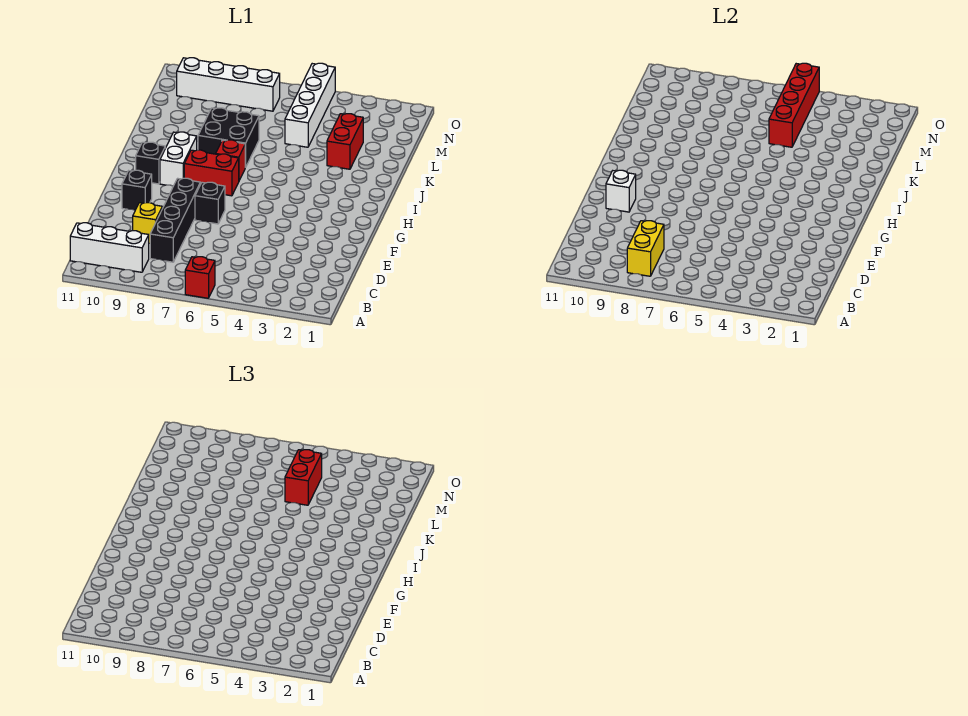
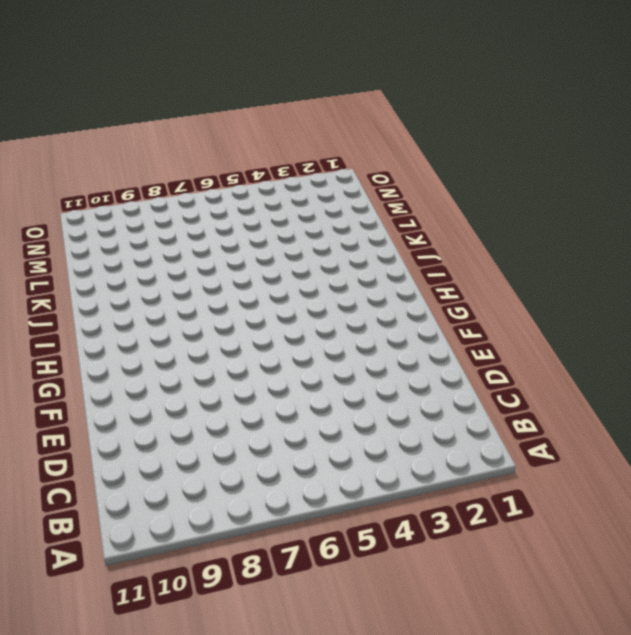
none -> red 1x1 brick [185,257,215,298]
none -> white 1x3 brick [70,223,149,272]
none -> black 1x4 brick [150,178,200,262]

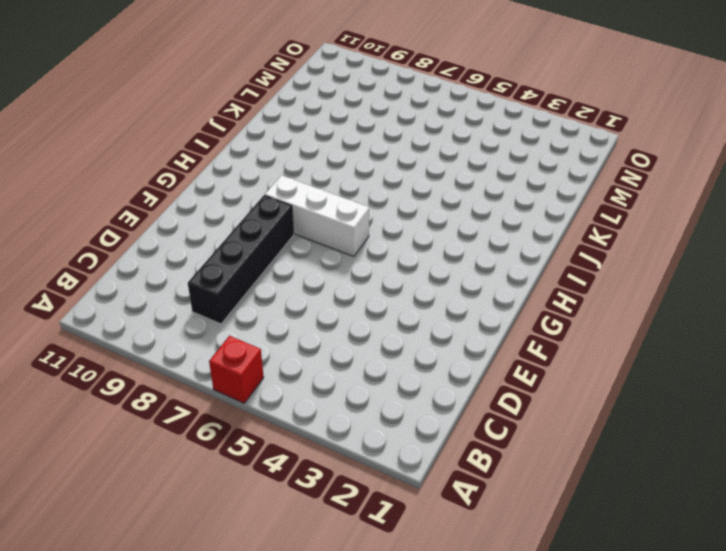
white 1x3 brick [265,175,369,257] -> white 1x3 brick moved to [70,223,149,272]
none -> yellow 1x1 brick [133,203,162,243]
none -> black 1x1 brick [195,182,225,224]
none -> black 1x1 brick [122,170,152,210]

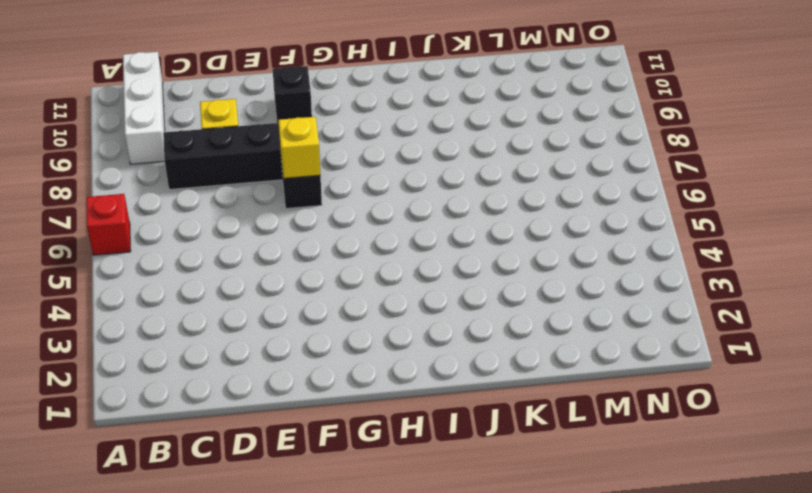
yellow 1x1 brick [278,117,320,178] -> none
none -> red 1x2 brick [184,150,239,196]
none -> white 1x2 brick [160,132,197,186]
none -> black 1x1 brick [136,142,165,184]

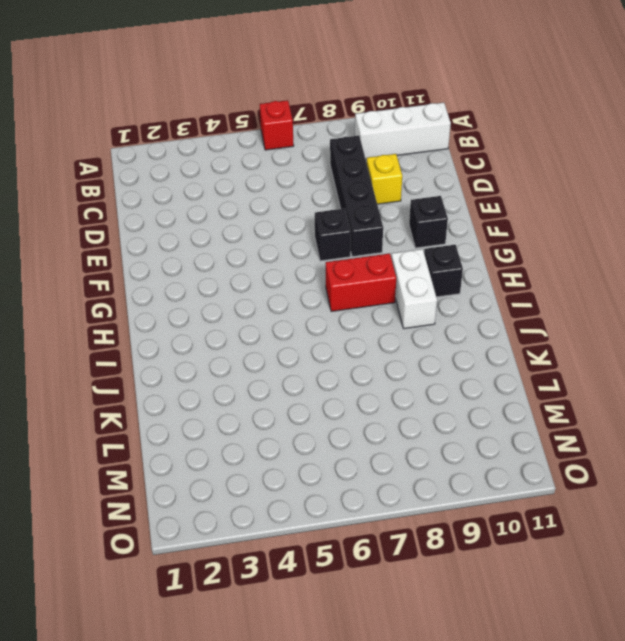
none -> red 1x1 brick [216,140,245,180]
none -> black 2x2 brick [198,108,259,167]
none -> red 1x2 brick [327,114,363,169]

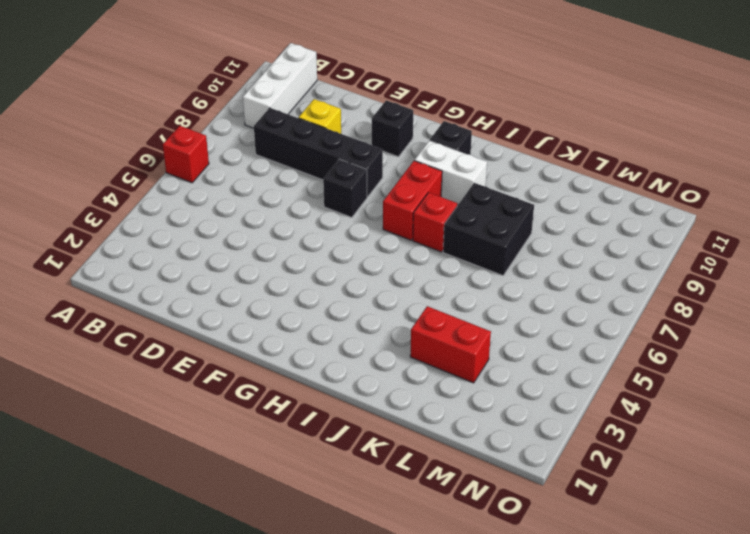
none -> white 1x4 brick [285,63,335,147]
none -> white 1x4 brick [177,58,280,111]
none -> yellow 1x2 brick [627,221,664,276]

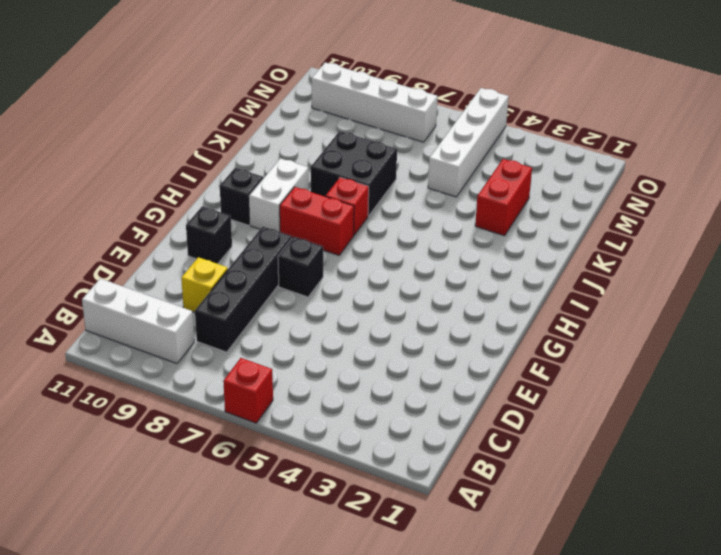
none -> yellow 1x2 brick [627,221,664,276]
none -> white 1x1 brick [606,170,636,212]
none -> red 1x4 brick [769,63,819,147]

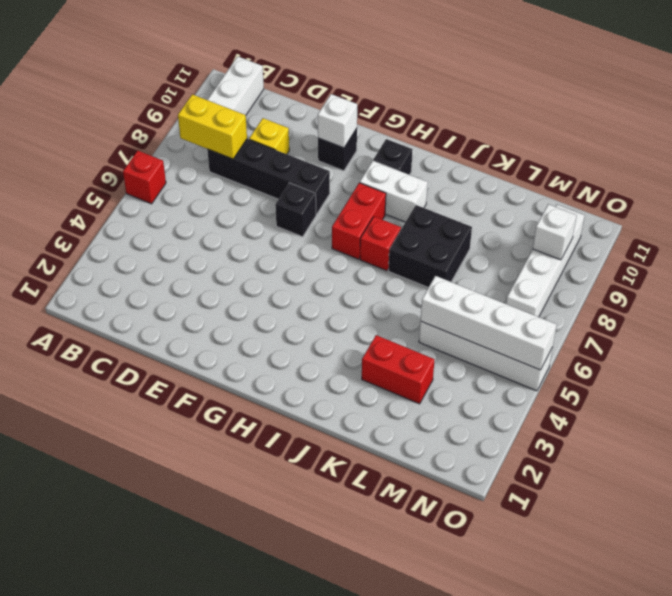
white 1x4 brick [421,276,557,370] -> red 1x4 brick [769,63,819,147]
white 1x1 brick [533,204,577,260] -> none
none -> red 1x2 brick [285,450,322,505]

